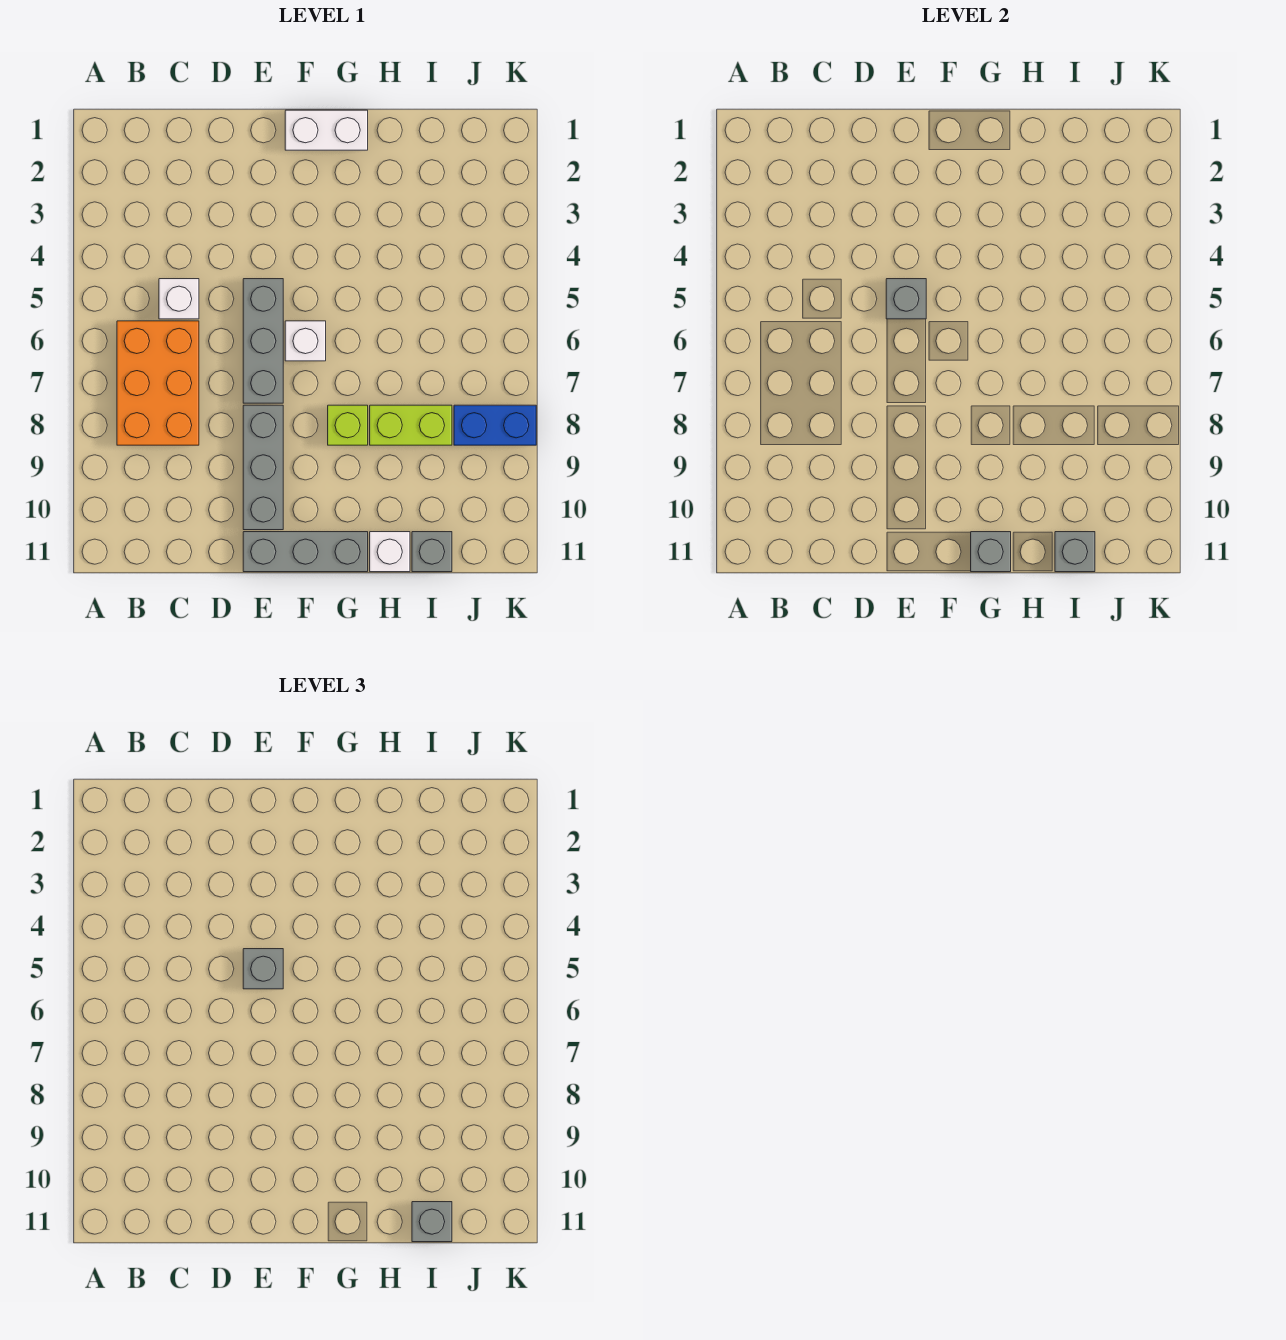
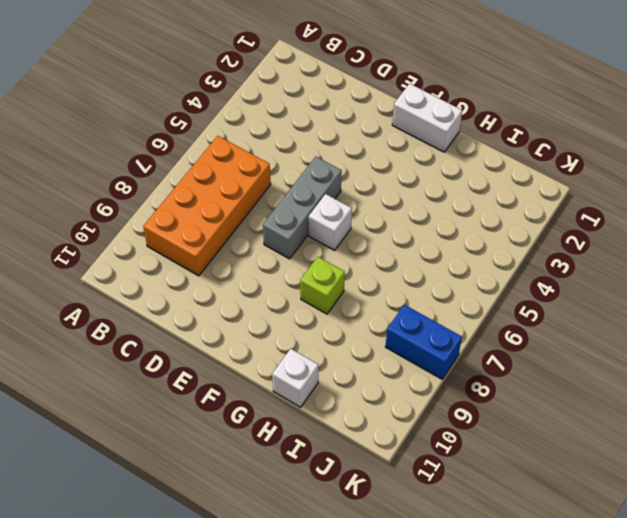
orange 2x4 brick [143,136,271,276] -> orange 2x3 brick [117,321,199,445]
none -> white 1x1 brick [159,279,199,319]
none -> grey 1x3 brick [243,405,283,530]
none -> grey 1x3 brick [243,532,368,572]

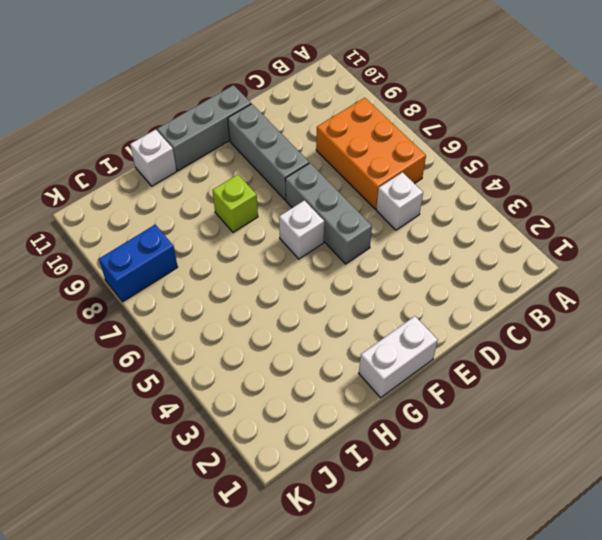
none -> lime 1x2 brick [370,405,452,445]
none -> grey 1x1 brick [412,532,452,572]
none -> grey 1x1 brick [886,279,926,319]

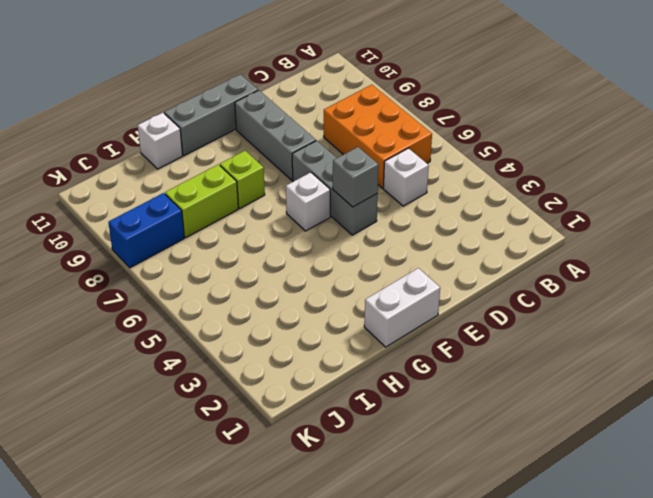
none -> grey 1x1 brick [412,532,452,572]
none -> grey 1x1 brick [971,532,1011,572]
none -> grey 1x1 brick [1055,532,1095,572]

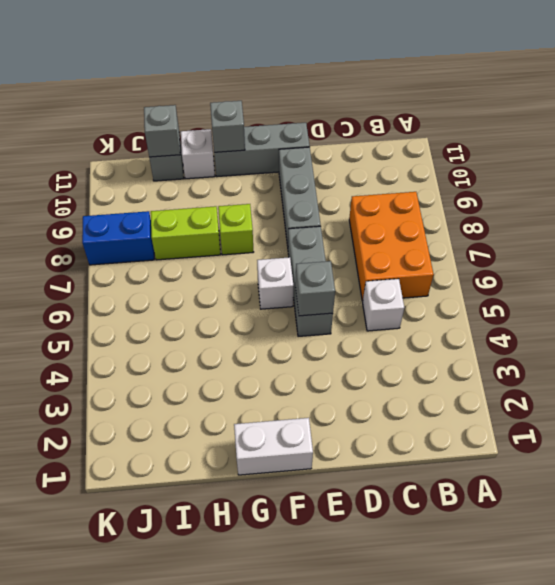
none -> grey 1x1 brick [243,949,283,989]
none -> grey 1x1 brick [412,1202,452,1242]

